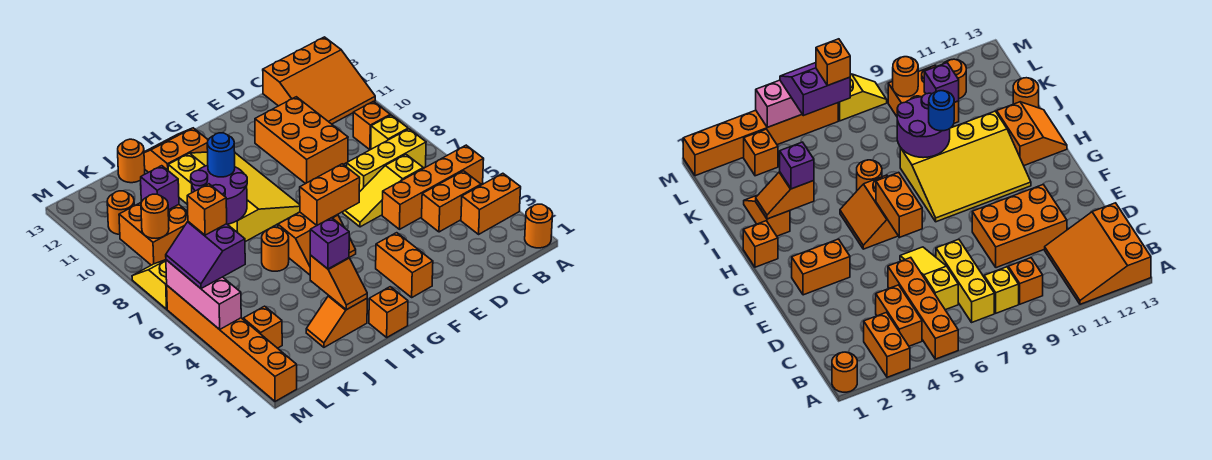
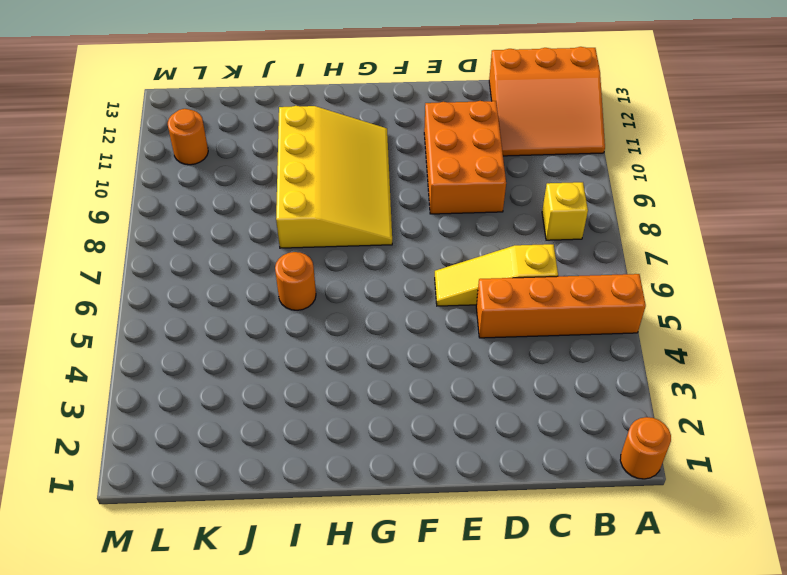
none -> orange 1x2 brick [461,173,521,234]
none -> orange 1x2 brick [422,171,481,232]
none -> yellow 1x3 brick [347,129,426,192]
none -> orange 1x1 brick [353,101,390,150]

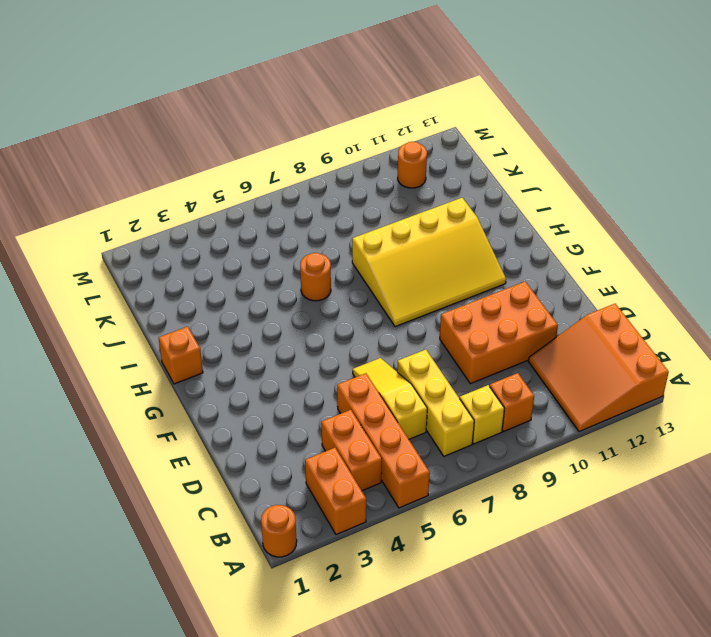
none -> orange 1x2 brick [376,233,433,297]
none -> orange 2x2 slope [278,212,356,275]
none -> orange 2x2 slope [144,128,208,172]
none -> orange 1x2 slope [306,296,367,347]

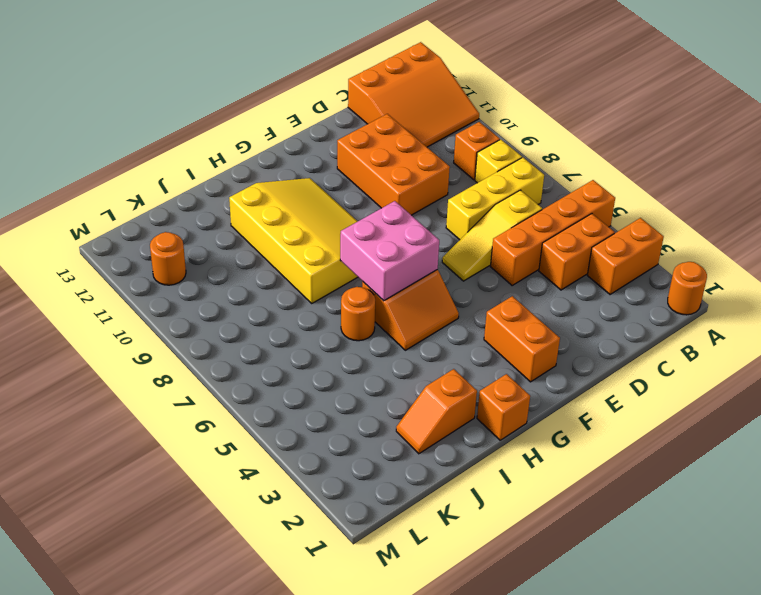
pink 2x2 brick [340,201,439,301] -> orange 1x2 brick [300,164,360,225]
none -> orange 2x2 slope [144,128,208,172]
none -> orange 1x1 round brick [118,139,145,183]
none -> orange 2x2 brick [119,203,188,265]
none -> orange 1x1 brick [243,306,282,348]

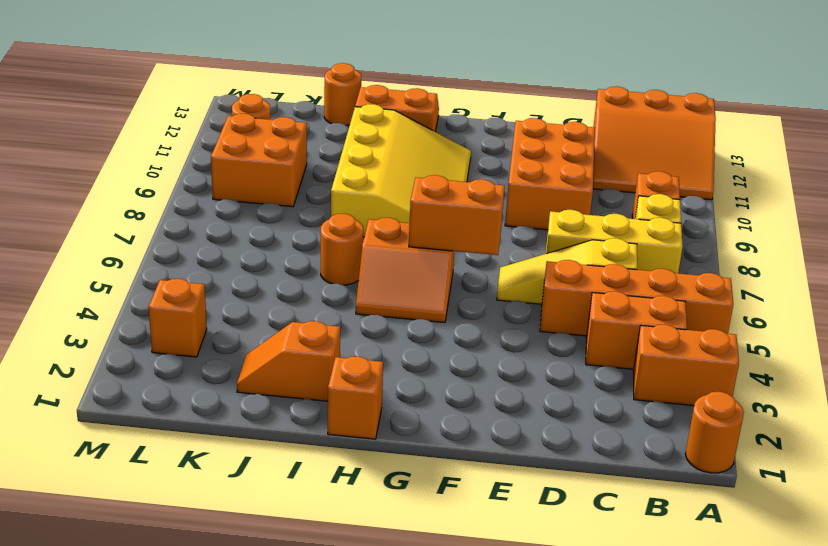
none -> orange 1x2 brick [376,233,433,297]
none -> orange 1x6 brick [167,286,297,401]
none -> yellow 1x2 slope [132,260,167,309]
none -> orange 1x2 slope [310,255,367,310]

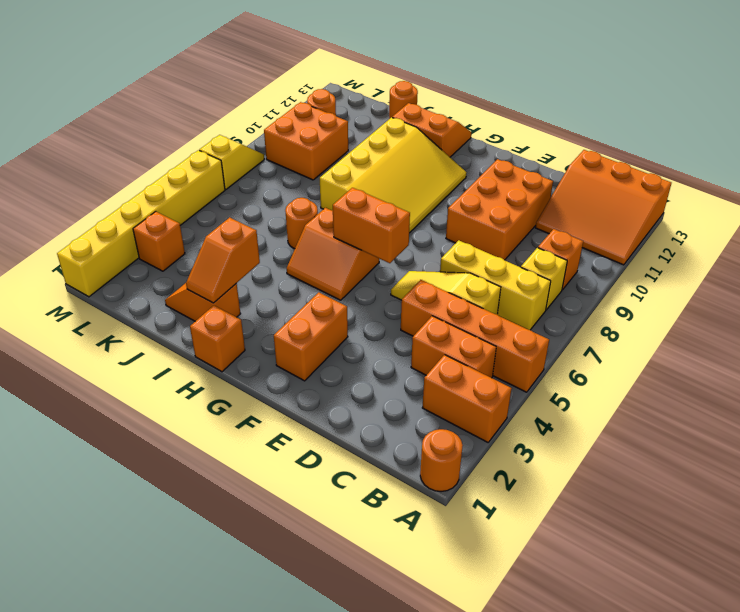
yellow 1x6 brick [57,150,225,297] -> orange 1x6 brick [167,286,297,401]
none -> purple 2x2 round brick [191,165,247,224]
none -> purple 1x1 brick [141,166,179,210]
none -> orange 1x1 round brick [141,194,169,238]
none -> pink 1x3 brick [166,260,241,330]

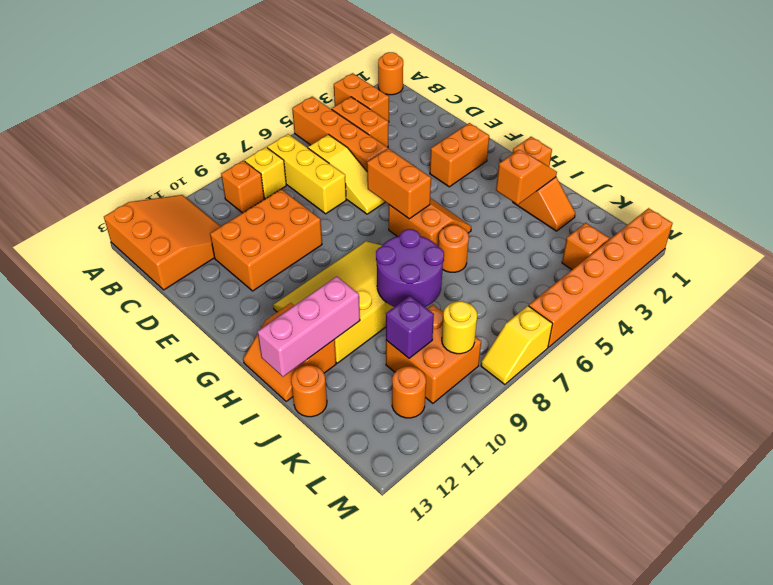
pink 1x3 brick [258,276,360,377] -> pink 1x3 brick moved to [166,260,241,330]
yellow 1x1 round brick [442,301,477,354] -> orange 1x1 round brick [141,194,169,238]
none -> purple 1x1 brick [310,218,349,269]
none -> blue 1x1 round brick [207,133,235,177]
none -> purple 2x2 slope [166,222,245,289]
none -> orange 1x1 brick [187,184,227,235]

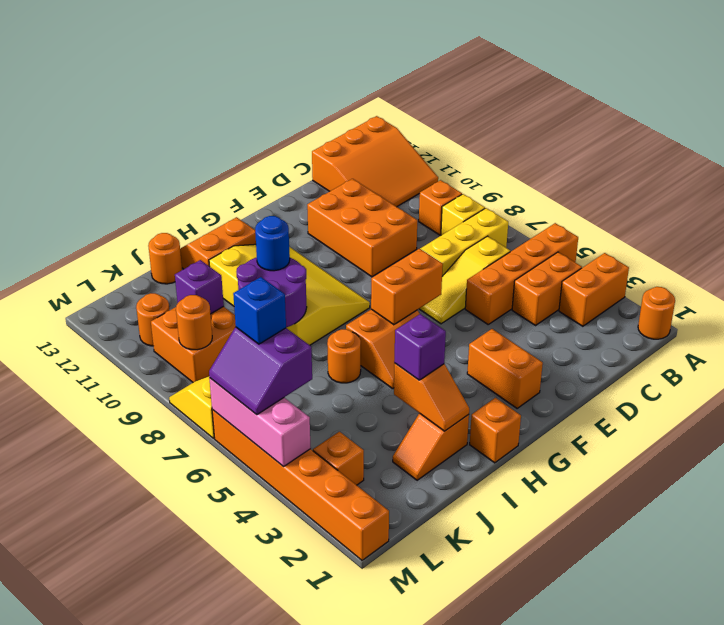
blue 1x1 brick [233,277,286,344] -> orange 1x1 brick [187,184,227,235]

